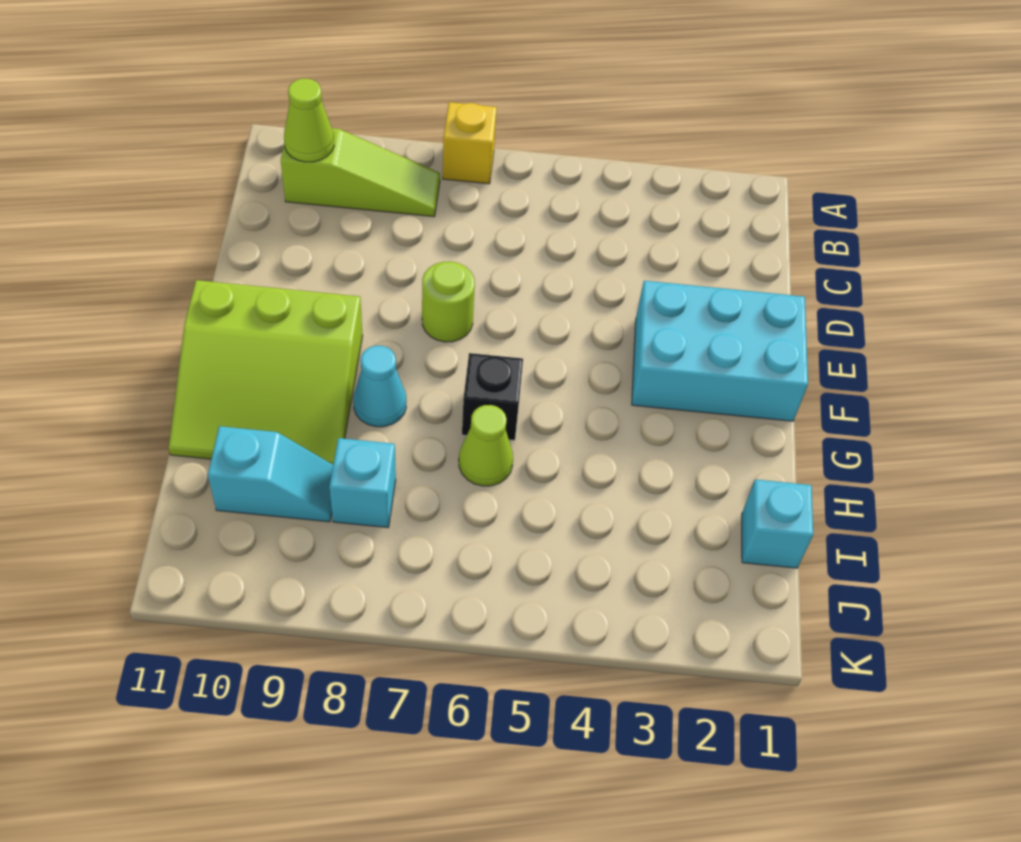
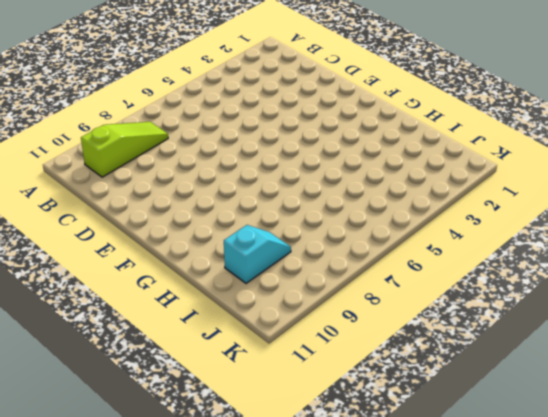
none -> yellow 1x1 brick [443,102,497,184]
none -> cyan 2x3 brick [632,281,808,421]
none -> lime 1x1 round brick [422,262,475,342]

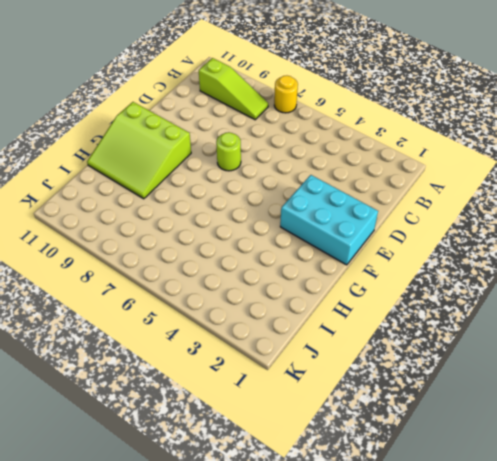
yellow 1x1 round brick [274,76,298,113] -> yellow 1x1 brick [443,102,497,184]
none -> black 1x1 brick [462,353,523,440]
none -> cyan 1x1 cone [353,345,406,427]
none -> lime 1x1 cone [459,405,513,486]

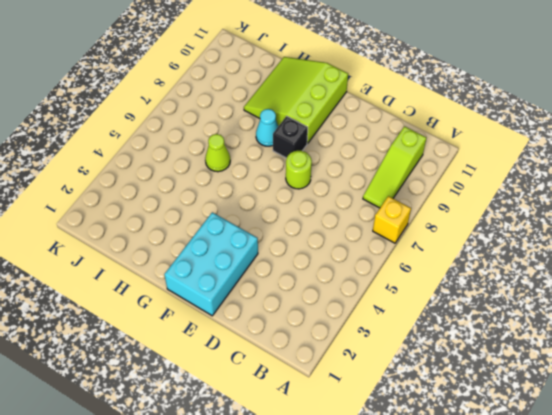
black 1x1 brick [273,116,308,158] -> black 1x1 brick moved to [462,353,523,440]
none -> cyan 1x1 brick [742,479,813,568]
none -> cyan 1x1 brick [329,438,396,528]
none -> cyan 1x2 slope [208,426,333,522]

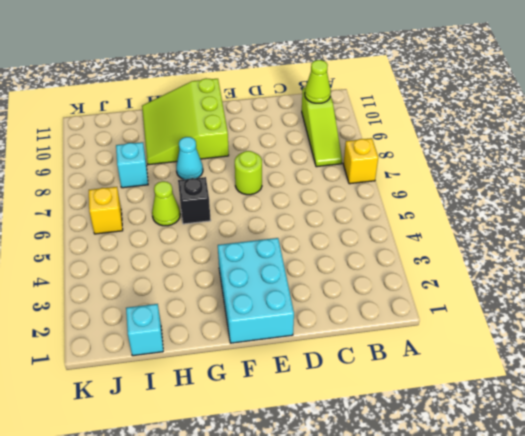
yellow 1x1 brick [89,187,123,234] -> none
none -> cyan 1x2 slope [208,426,333,522]

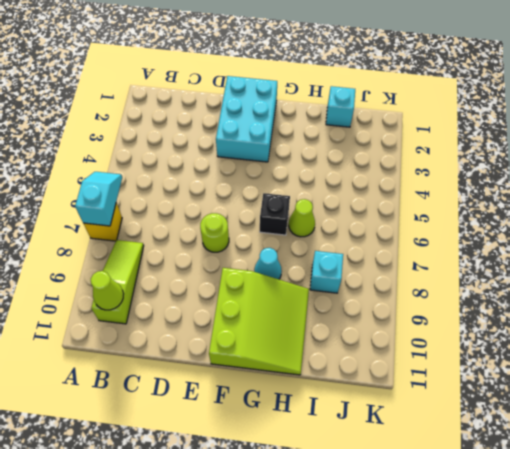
cyan 1x2 slope [75,172,122,226] -> cyan 1x2 slope moved to [208,426,333,522]

